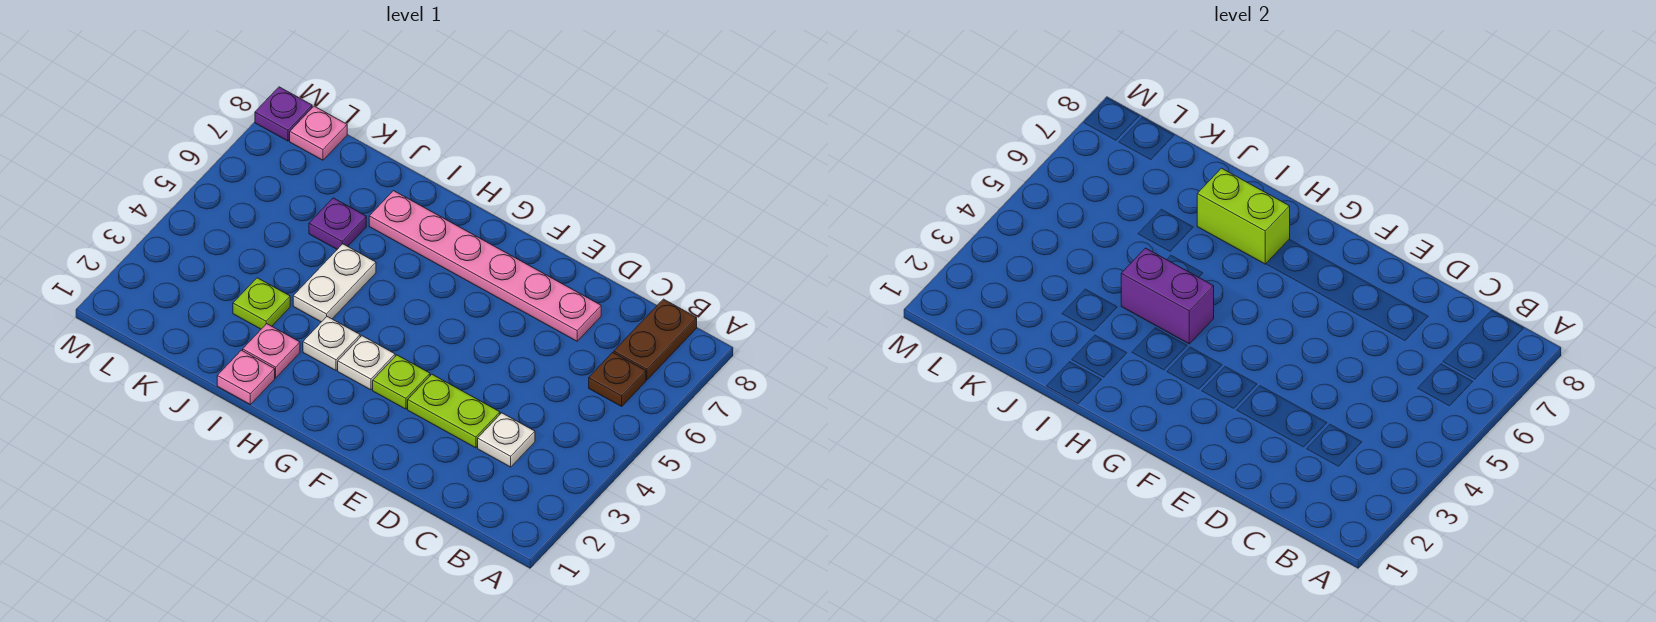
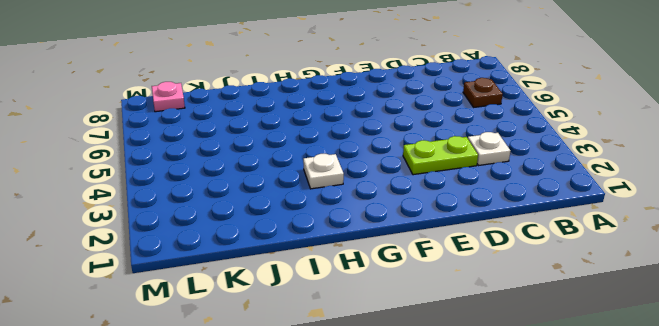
none -> brown 1x2 plate [614,299,697,380]
none -> pink 1x6 plate [369,191,601,341]
none -> lime 1x1 plate [373,355,430,409]

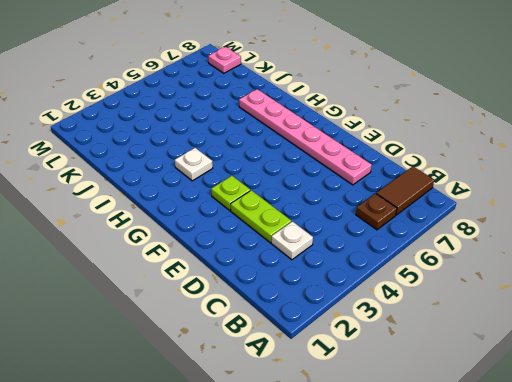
brown 1x2 tile [376,166,434,215] -> brown 1x2 plate [614,299,697,380]
none -> white 1x1 plate [338,336,395,390]
none -> pink 1x1 plate [217,350,275,404]
none -> pink 1x1 plate [243,324,300,378]

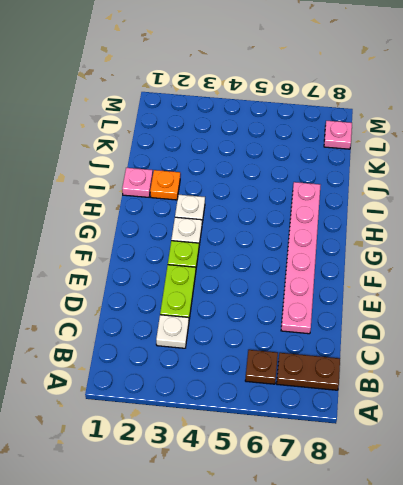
orange 1x1 plate [150,170,180,200] -> pink 1x1 plate [243,324,300,378]
none -> white 1x2 plate [293,244,376,322]
none -> lime 1x1 plate [233,278,290,329]
none -> purple 1x1 plate [309,198,366,249]

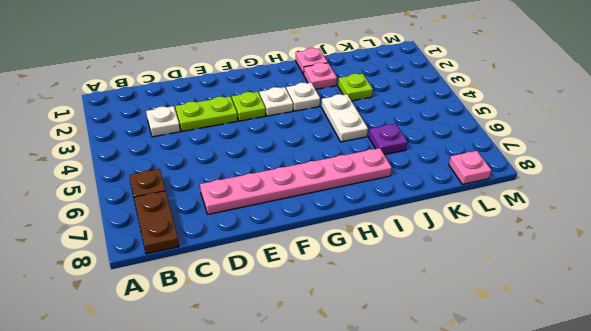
none -> purple 1x1 plate [255,87,312,141]
none -> purple 1x2 brick [1121,248,1214,344]
none -> lime 1x2 brick [1197,168,1290,264]

